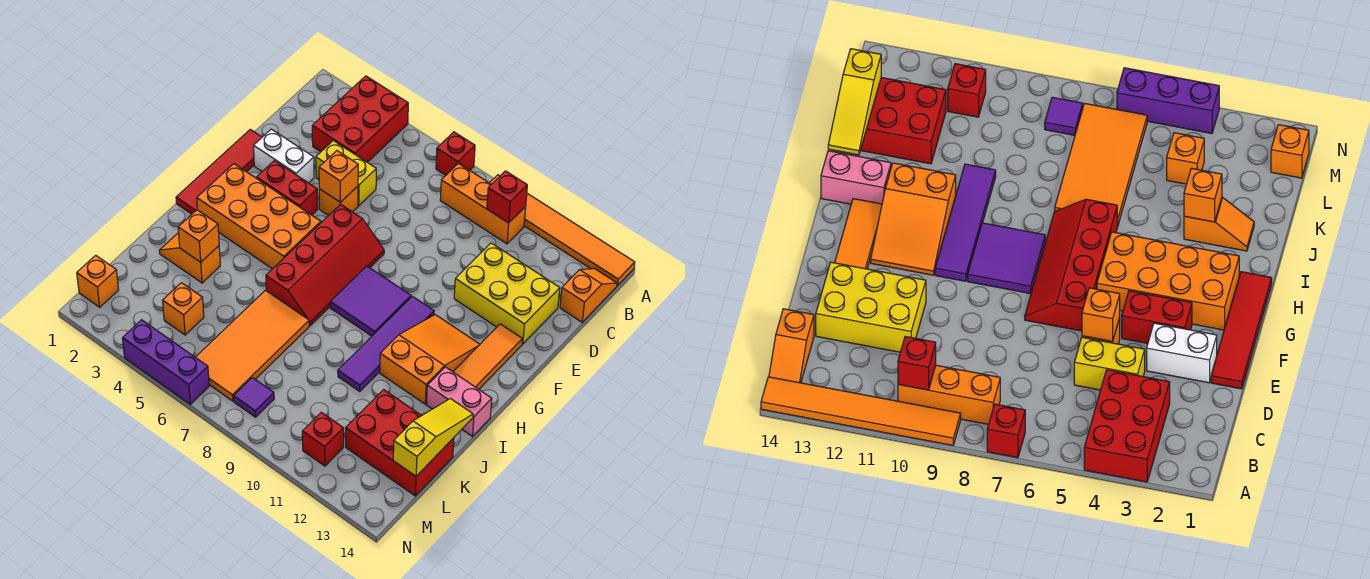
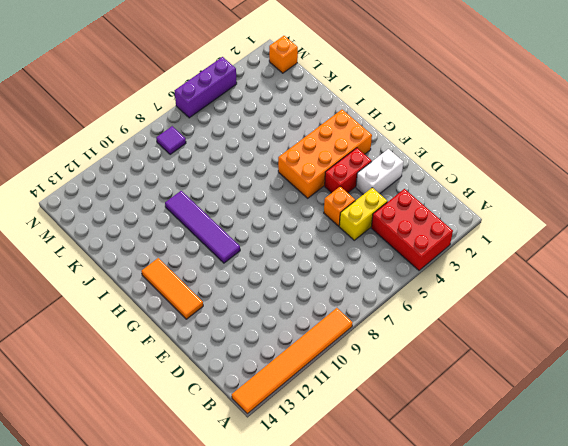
none -> red 1x1 brick [436,132,475,175]
none -> orange 1x3 brick [440,164,526,244]
none -> orange 1x2 slope [560,269,617,322]
none -> yellow 2x3 brick [454,243,560,344]

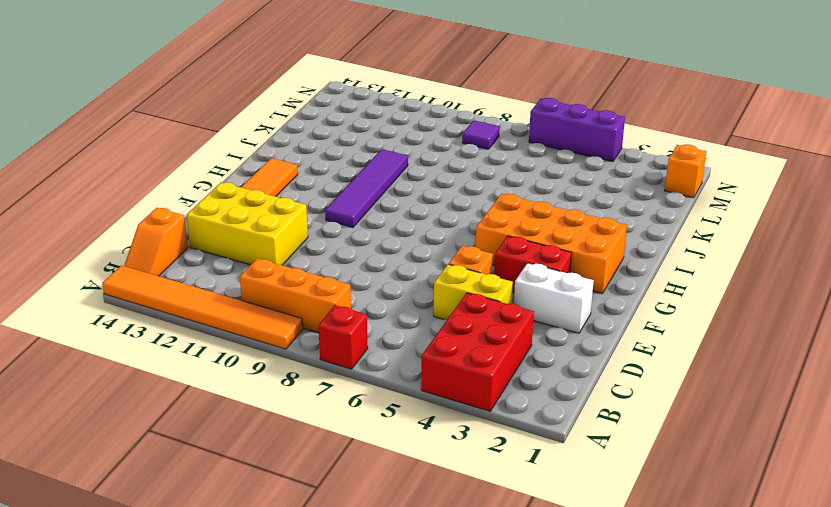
none -> red 1x4 tile [176,129,262,214]
none -> red 2x4 slope [266,204,384,325]
none -> purple 2x2 tile [330,266,411,336]
none -> orange 2x3 slope [380,315,480,404]

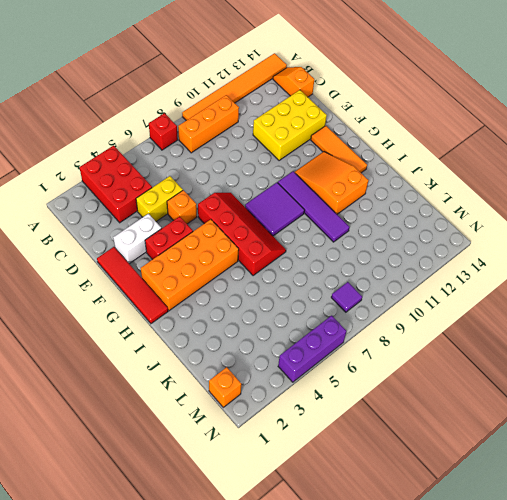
none -> pink 1x2 brick [426,367,492,436]
none -> orange 1x2 slope [159,233,220,283]
none -> orange 2x4 tile [195,290,309,401]
none -> red 2x3 brick [346,390,454,496]

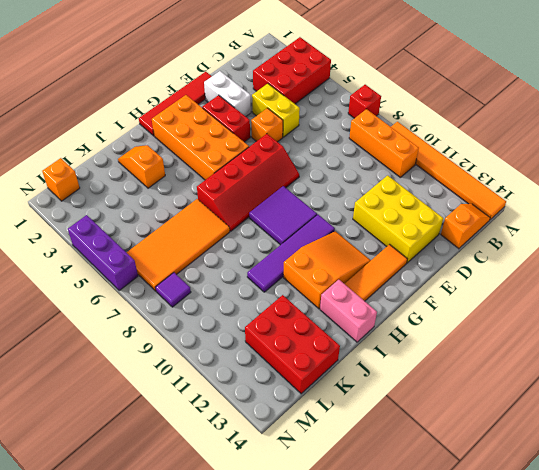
none -> orange 1x1 brick [163,283,204,335]
none -> red 1x1 brick [302,412,344,466]
none -> red 1x1 brick [487,171,527,223]
none -> orange 1x1 brick [319,151,358,202]

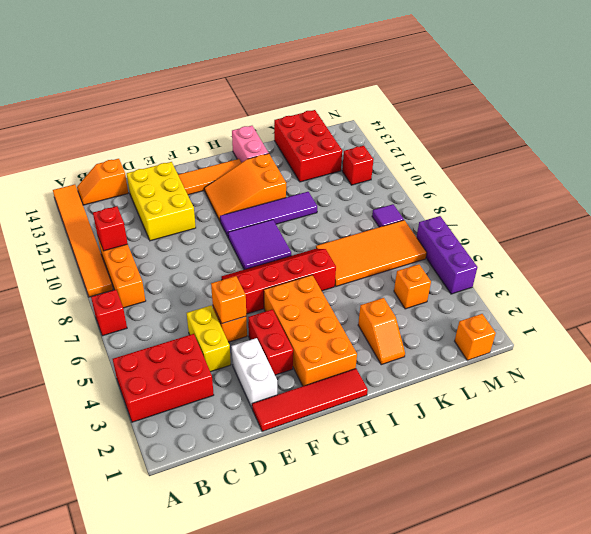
none -> orange 1x1 brick [178,210,219,262]
none -> yellow 1x3 slope [393,399,473,476]

